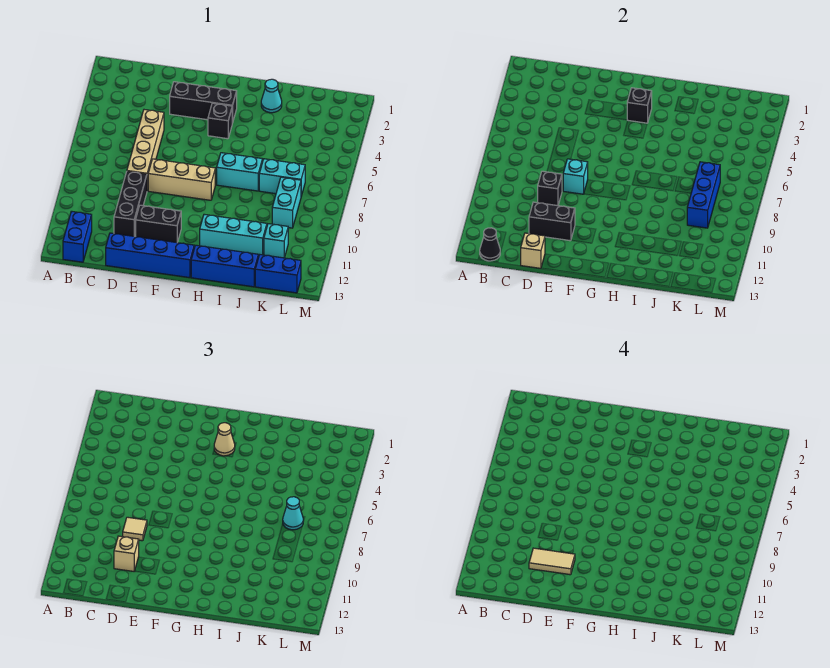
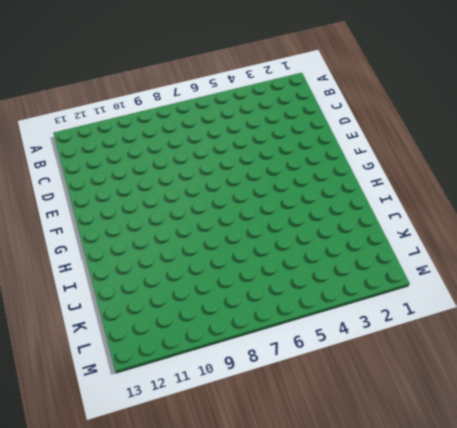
none -> blue 1x2 brick [63,211,92,262]
none -> tan 1x4 brick [127,110,164,190]
none -> black 1x3 brick [114,171,147,236]

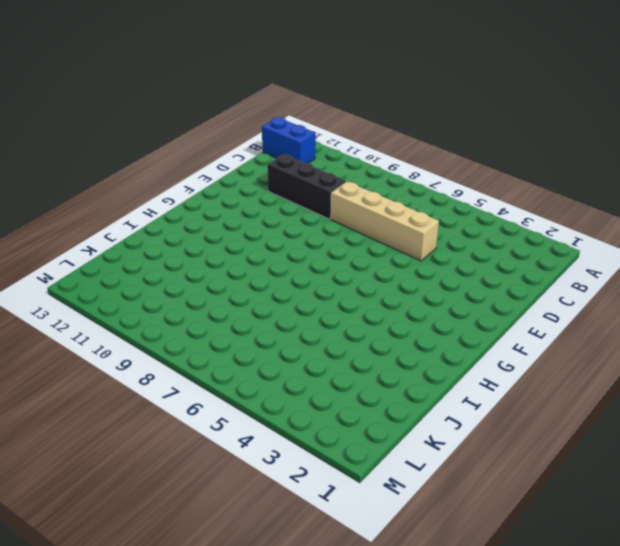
none -> blue 1x4 brick [106,233,194,278]
none -> black 1x3 brick [170,82,237,123]
none -> tan 1x3 brick [148,159,215,200]

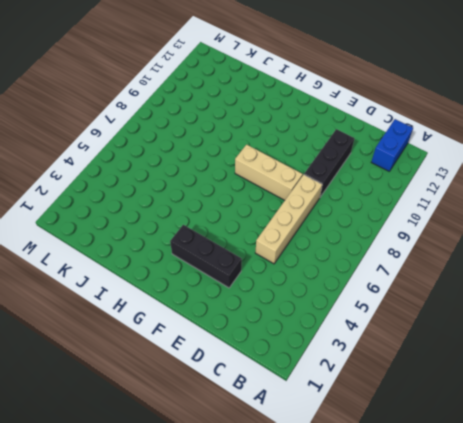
none -> blue 1x4 brick [106,233,194,278]
none -> black 1x2 brick [136,205,181,243]
none -> black 1x1 brick [208,103,232,139]

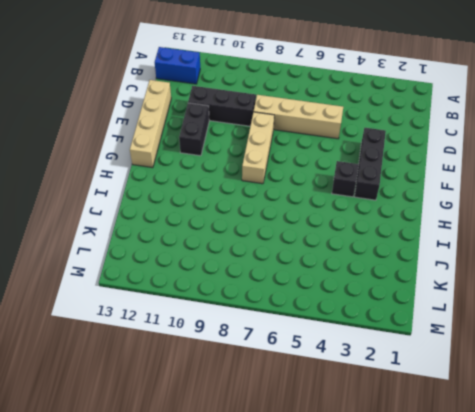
tan 1x4 brick [130,80,171,168] -> blue 1x4 brick [106,233,194,278]
none -> cyan 1x2 brick [217,153,262,191]
none -> cyan 1x3 brick [200,214,267,255]
none -> blue 1x3 brick [191,245,258,287]

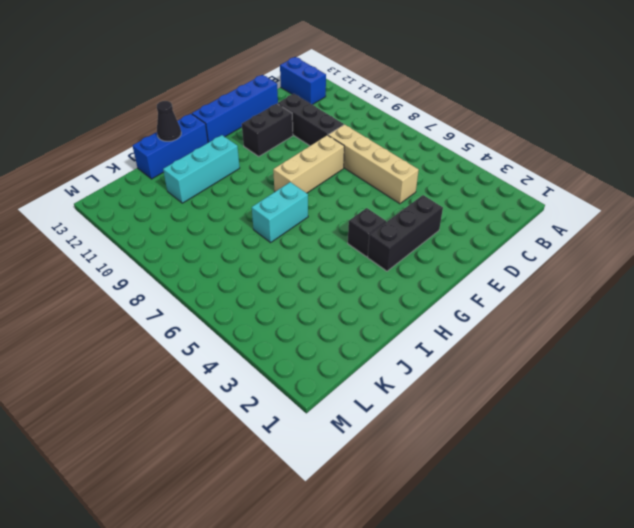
black 1x1 cone [157,101,181,141] -> black 1x1 cone moved to [480,228,500,261]
none -> cyan 1x1 cone [261,79,282,113]
none -> cyan 1x2 brick [259,159,305,196]
none -> cyan 1x2 brick [272,177,301,228]

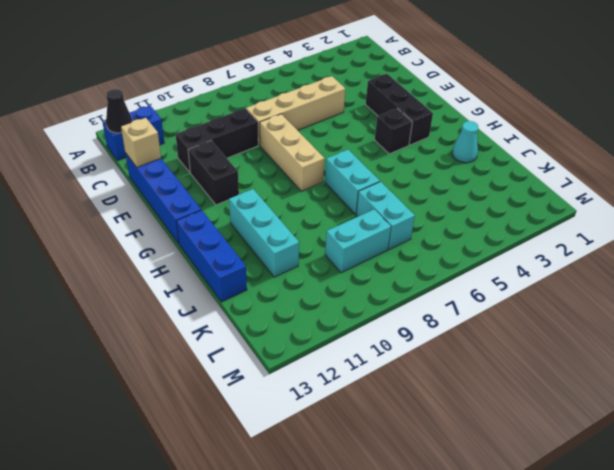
none -> cyan 1x1 brick [264,224,288,258]
none -> blue 1x2 brick [255,255,301,293]
none -> black 1x1 brick [538,171,562,206]

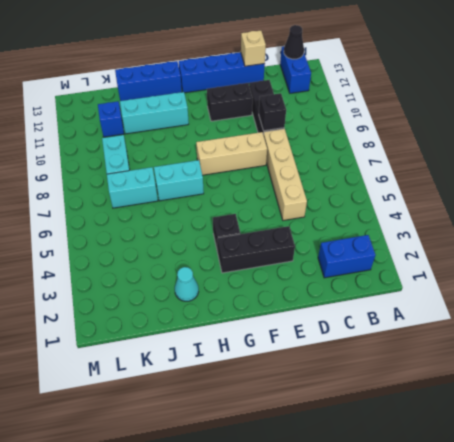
blue 1x2 brick [318,235,375,278] -> blue 1x2 brick moved to [255,255,301,293]
blue 1x1 brick [98,101,124,137] -> cyan 1x1 brick [264,224,288,258]
none -> black 1x2 brick [529,202,575,241]
none -> cyan 1x1 brick [563,159,588,194]
none -> black 1x1 brick [627,88,652,123]

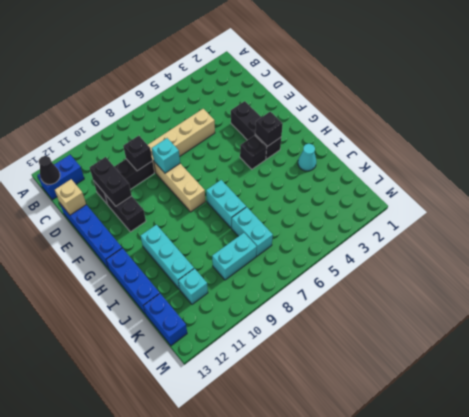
none -> blue 1x3 brick [687,162,720,228]
none -> tan 1x1 tile [123,517,147,541]
none -> tan 1x1 brick [114,536,139,571]

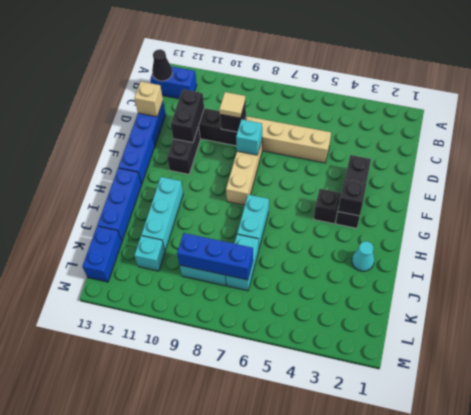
none -> tan 1x1 brick [114,536,139,571]
none -> tan 1x1 cone [214,423,235,456]
none -> cyan 1x1 cone [283,497,303,530]

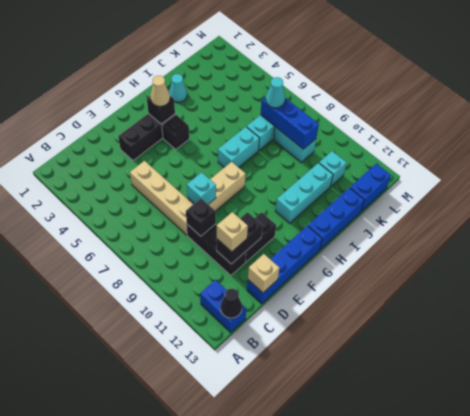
none -> tan 1x1 tile [123,517,147,541]
none -> tan 1x2 tile [529,548,575,575]

